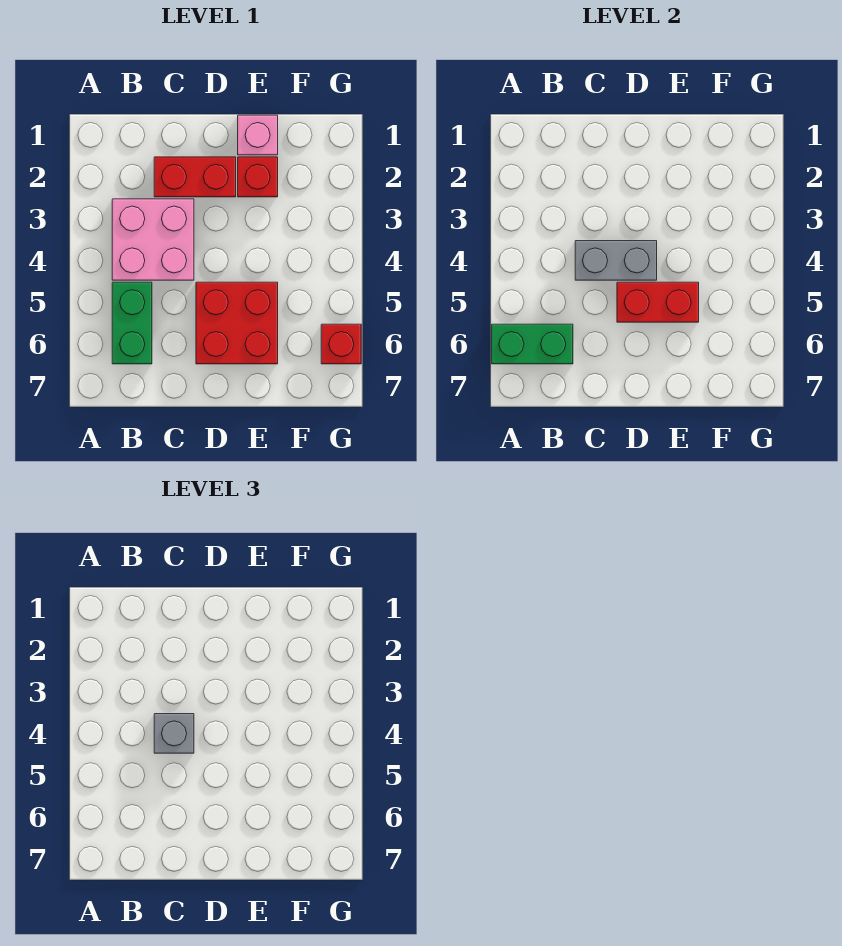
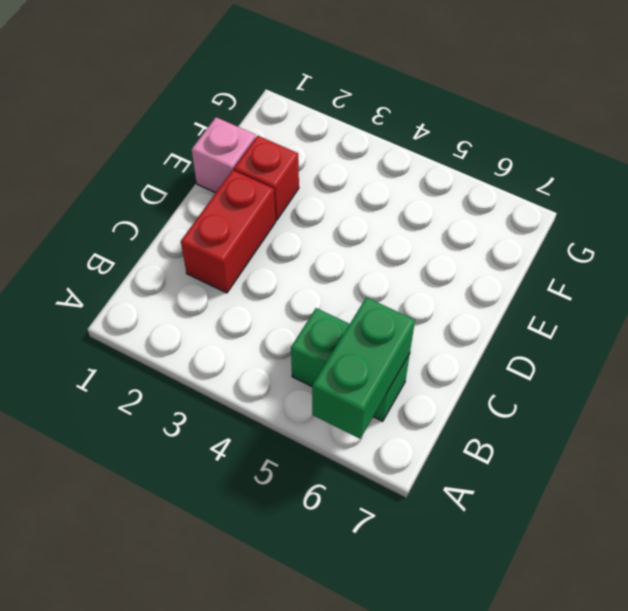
none -> pink 2x2 brick [112,199,194,280]
none -> red 2x2 brick [196,282,278,364]

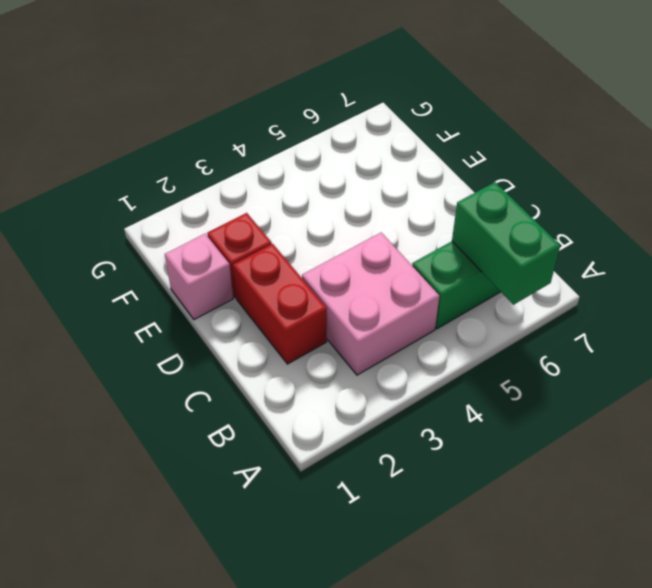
none -> red 2x2 brick [196,282,278,364]
none -> red 1x1 brick [321,324,361,364]

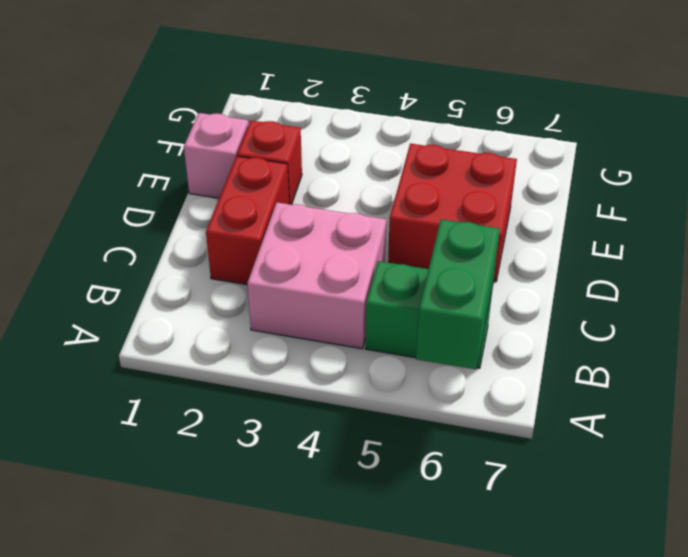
none -> red 1x1 brick [321,324,361,364]
none -> grey 1x2 brick [575,241,657,280]

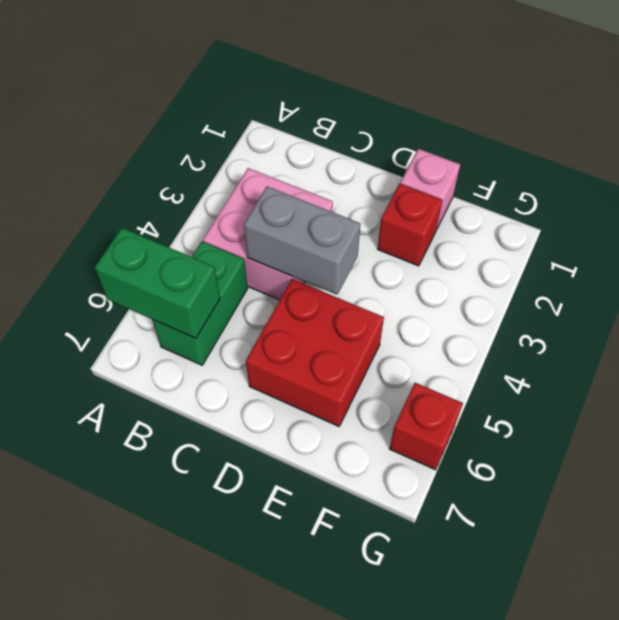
none -> red 1x2 brick [154,157,236,197]
none -> red 1x2 brick [617,282,699,322]

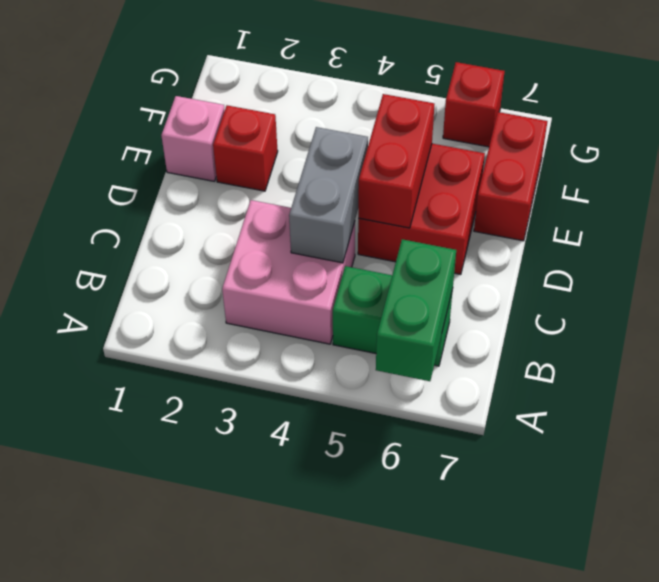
red 1x2 brick [474,112,548,241] -> red 1x2 brick moved to [154,157,236,197]
none -> grey 1x1 brick [154,714,194,753]

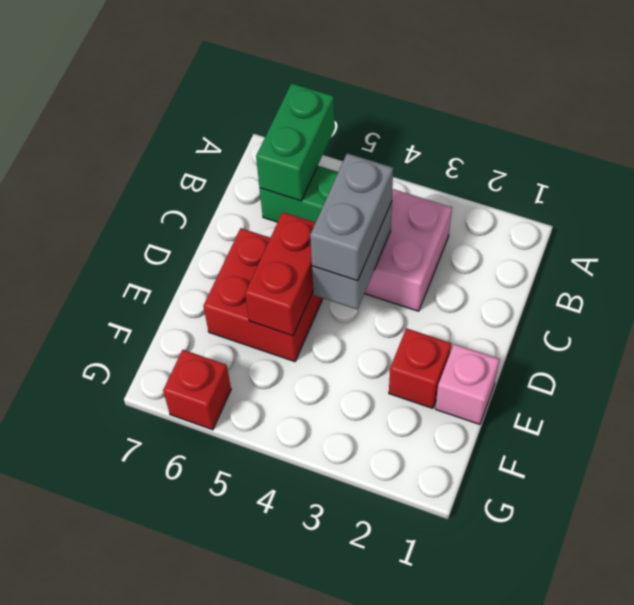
grey 1x2 brick [310,153,393,281] -> grey 1x1 brick [154,714,194,753]
none -> red 1x2 brick [154,157,236,197]

